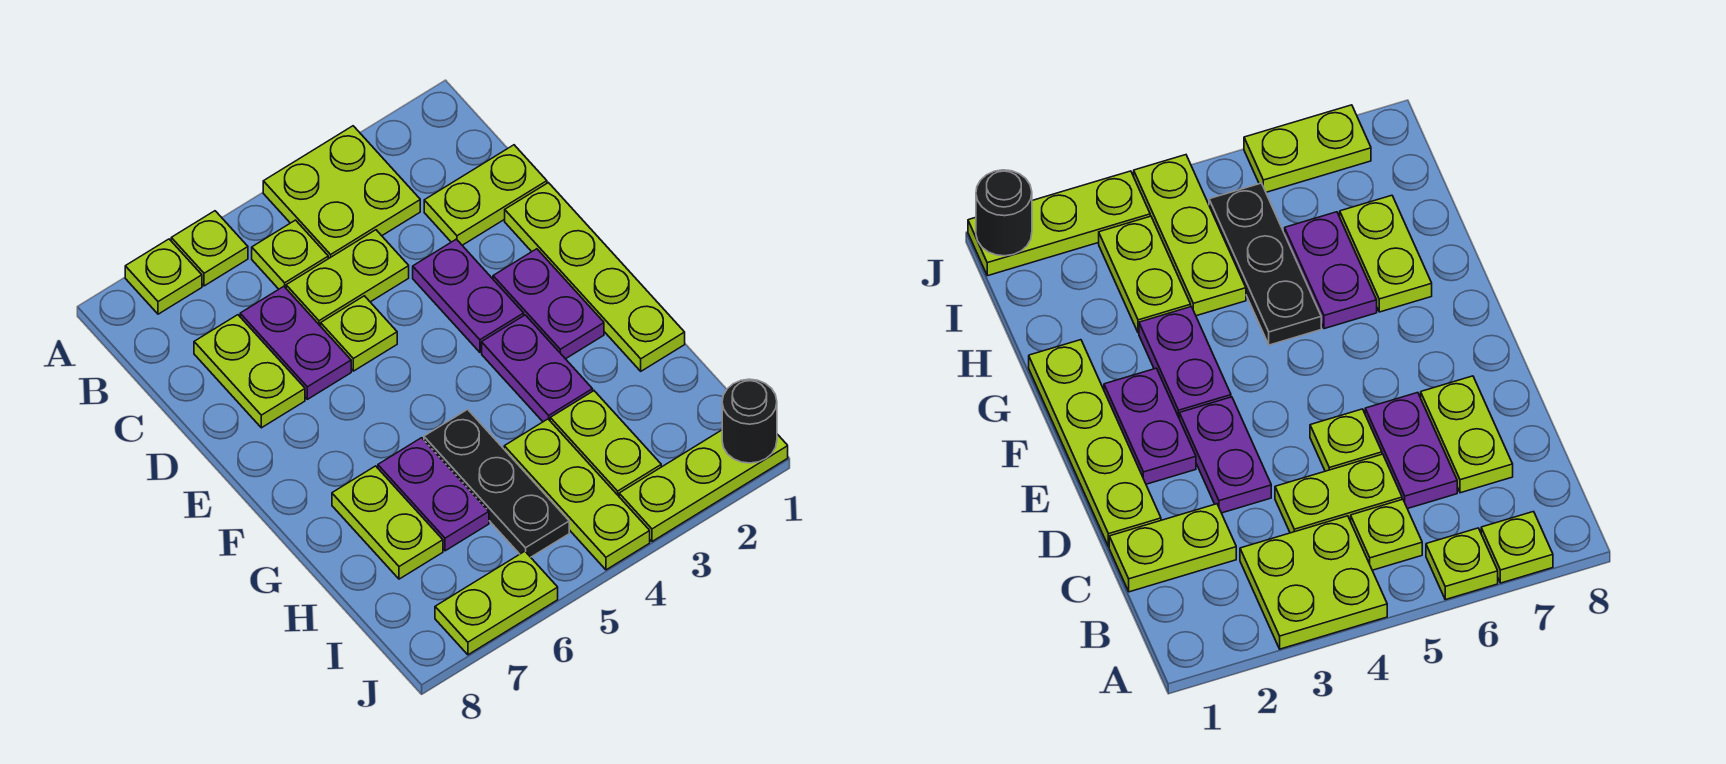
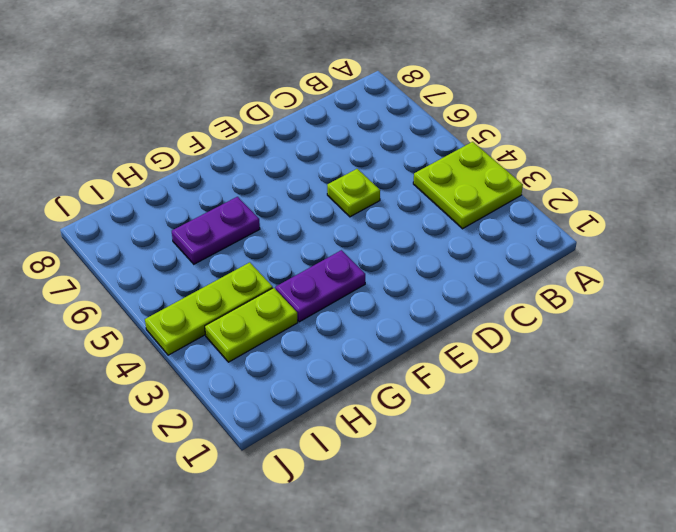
none -> lime 1x1 plate [171,211,248,286]
none -> lime 1x1 plate [125,239,202,314]
none -> lime 1x1 plate [252,220,328,289]

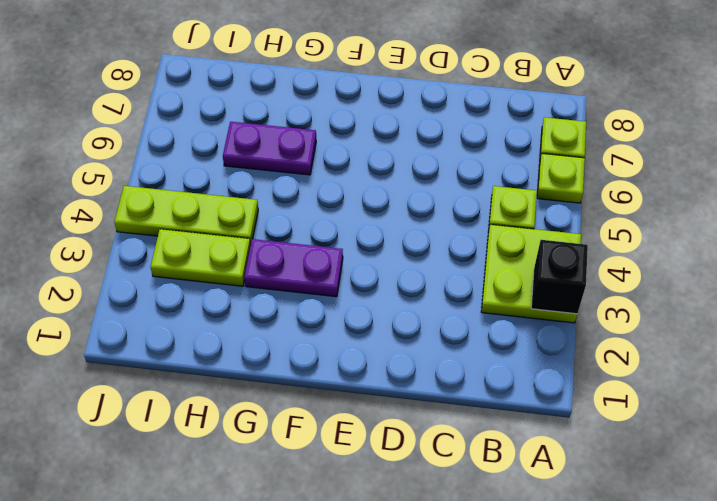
black 1x1 brick [531,240,588,314] -> none
none -> lime 1x2 plate [424,145,547,245]
none -> lime 1x2 plate [286,230,409,326]
none -> purple 1x2 plate [240,286,351,399]

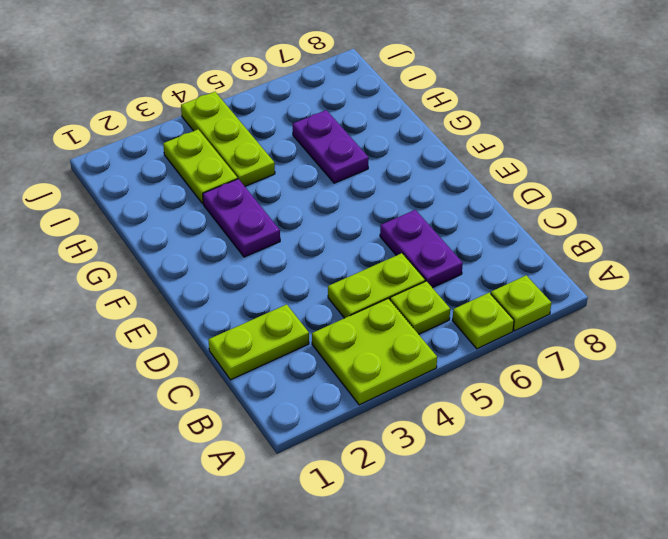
none -> lime 1x2 plate [194,315,305,428]
none -> lime 1x4 plate [505,183,685,371]
none -> purple 1x2 plate [413,239,524,352]

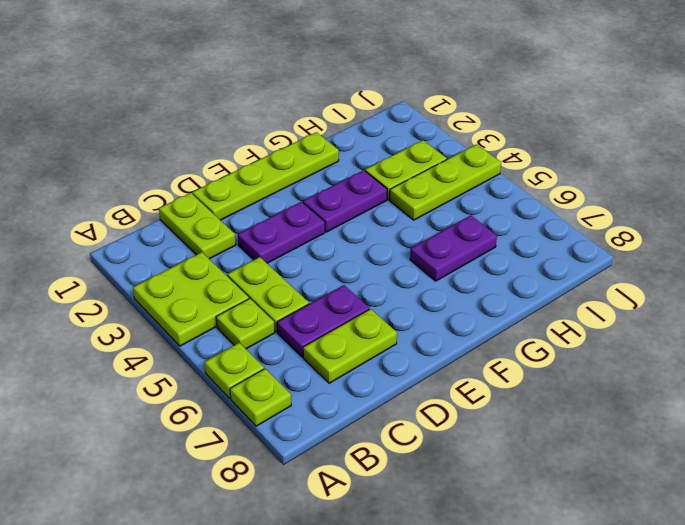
none -> lime 1x1 plate [321,296,397,371]
none -> purple 1x2 plate [493,249,604,359]
none -> black 1x3 plate [424,409,569,557]

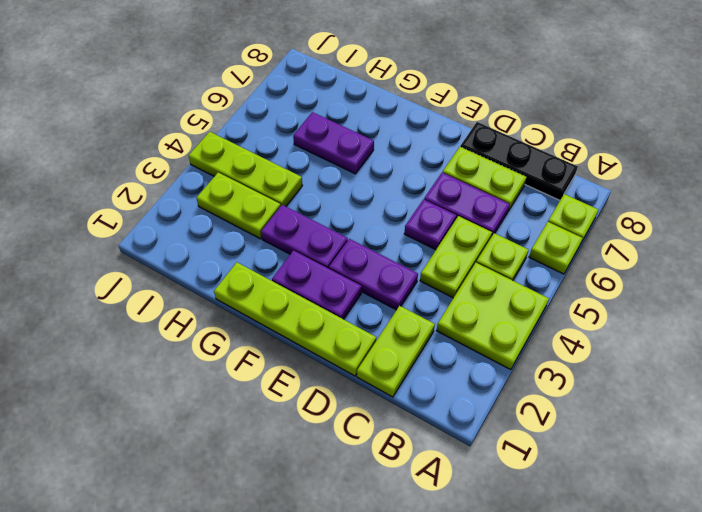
black 1x3 plate [460,122,578,200] -> black 1x3 plate moved to [424,409,569,557]
purple 1x1 plate [404,199,456,250] -> lime 1x1 plate [321,296,397,371]
none -> lime 1x2 plate [332,466,443,579]
none -> lime 1x3 plate [619,430,788,542]
none -> lime 1x2 plate [435,551,558,655]

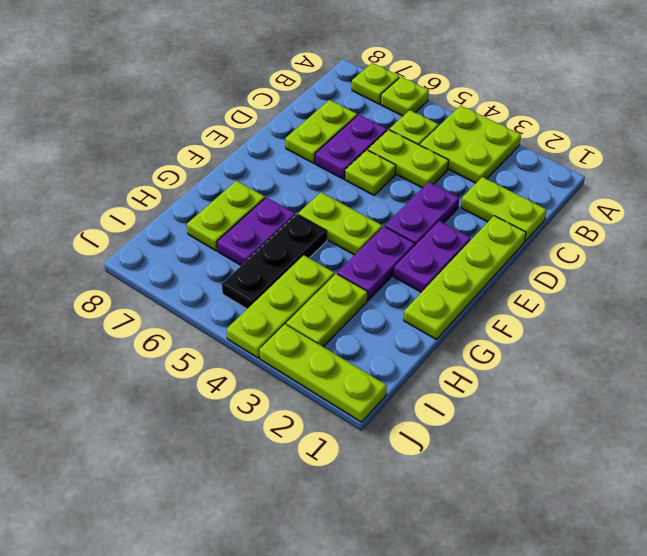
lime 1x2 plate [298,192,382,255] -> lime 1x2 plate moved to [435,551,558,655]
none -> black 1x1 round brick [722,379,777,463]

